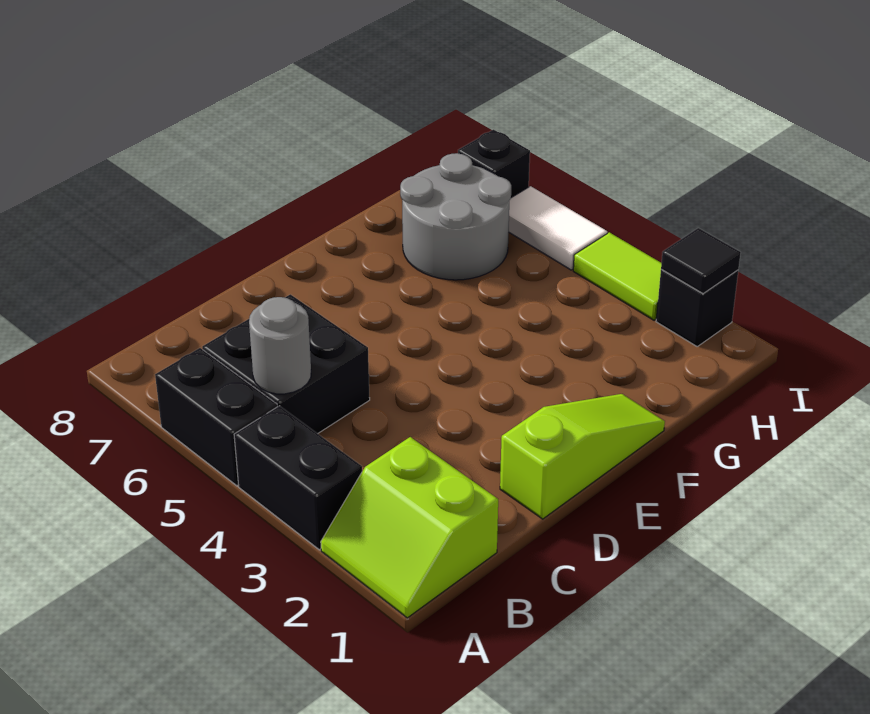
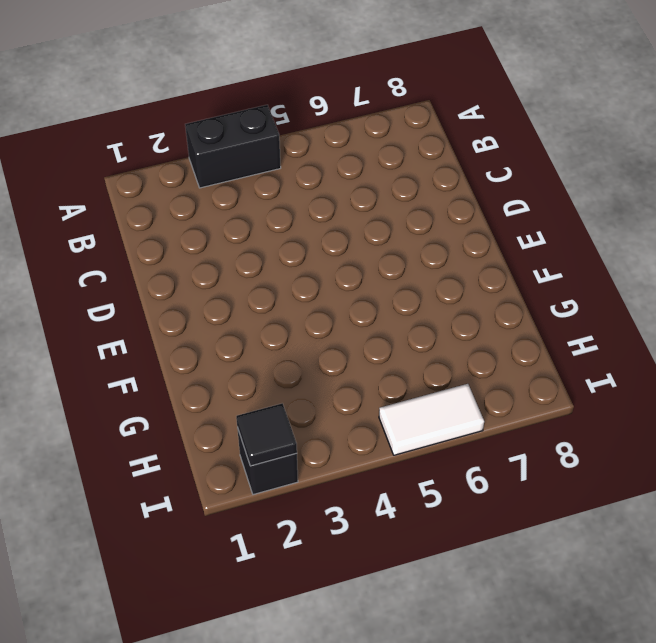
none -> lime 2x2 slope [321,437,498,618]
none -> black 1x2 brick [155,348,278,486]
none -> black 2x2 brick [202,294,370,434]

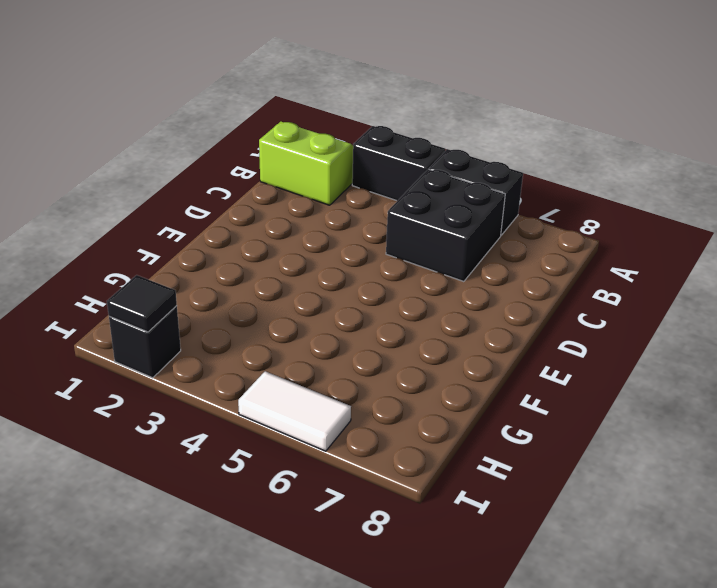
none -> lime 1x3 slope [500,394,665,519]
none -> grey 2x2 round brick [400,153,511,280]
none -> lime 1x2 tile [573,232,661,320]

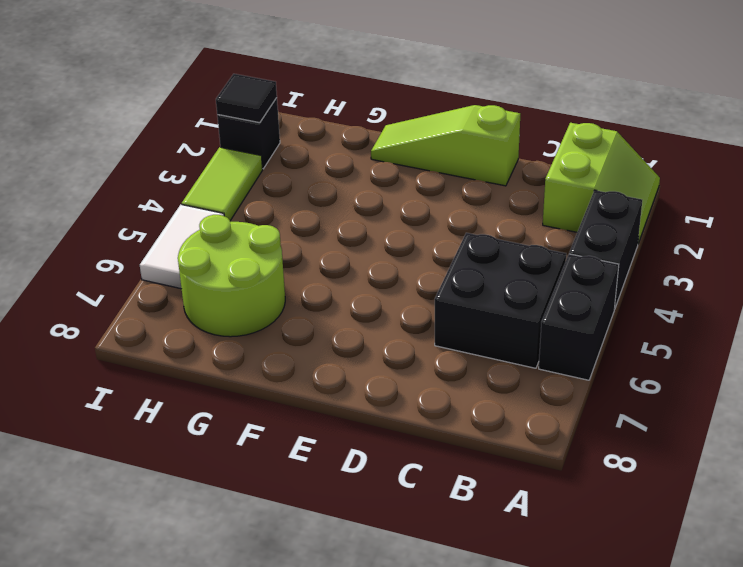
lime 2x2 round brick [178,215,285,337] -> grey 2x2 round brick [400,153,511,280]
none -> black 1x1 brick [458,130,530,198]
none -> grey 1x1 round brick [249,297,311,394]

